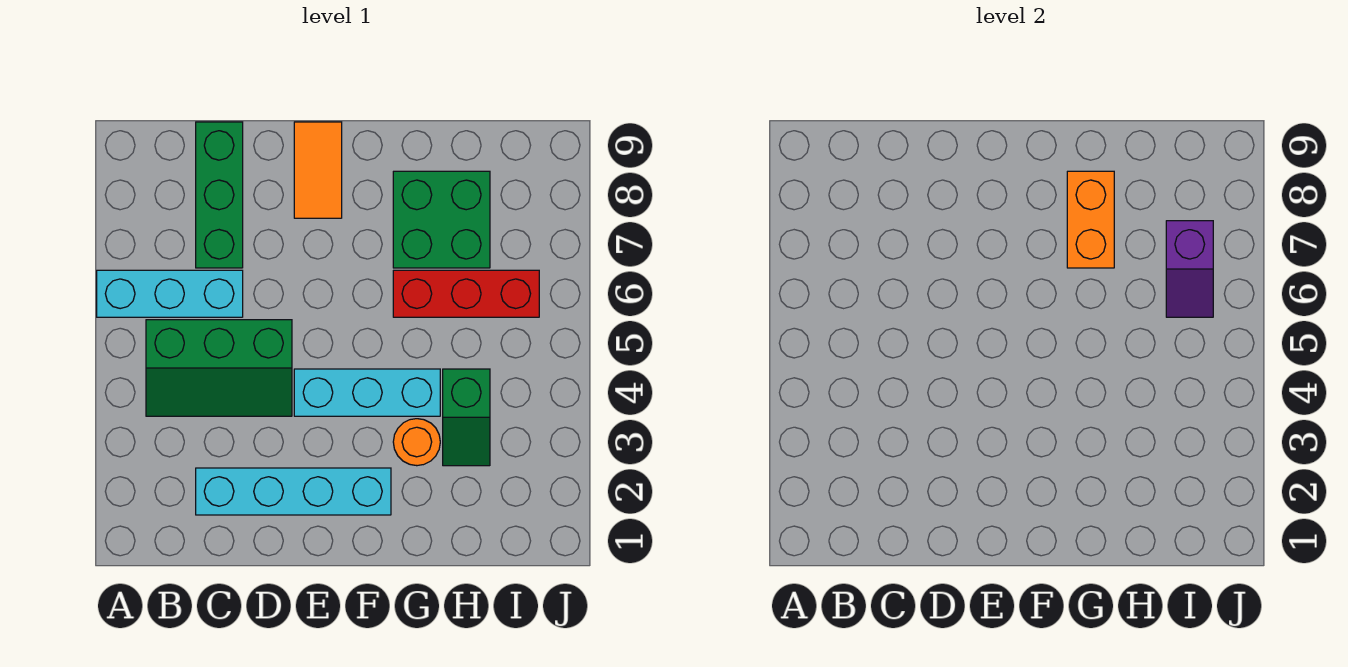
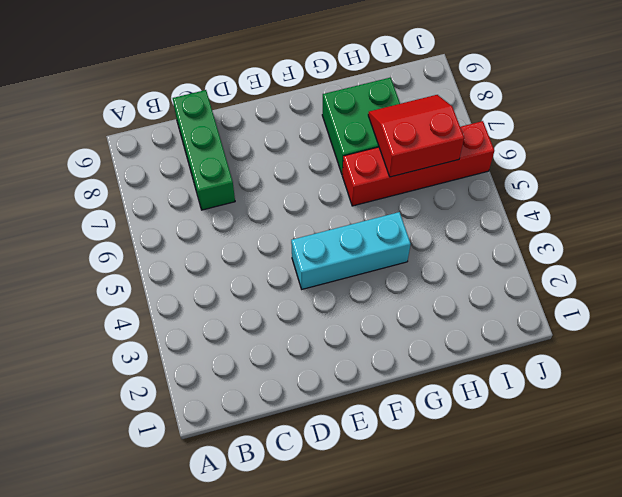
red 1x4 brick [342,121,494,206] -> red 1x3 brick [393,270,539,317]
red 2x2 slope [368,95,464,177] -> purple 1x2 slope [1166,221,1213,317]
none -> cyan 1x3 brick [97,270,243,317]
none -> green 2x3 slope [146,320,292,416]
none -> cyan 1x4 brick [196,468,391,515]

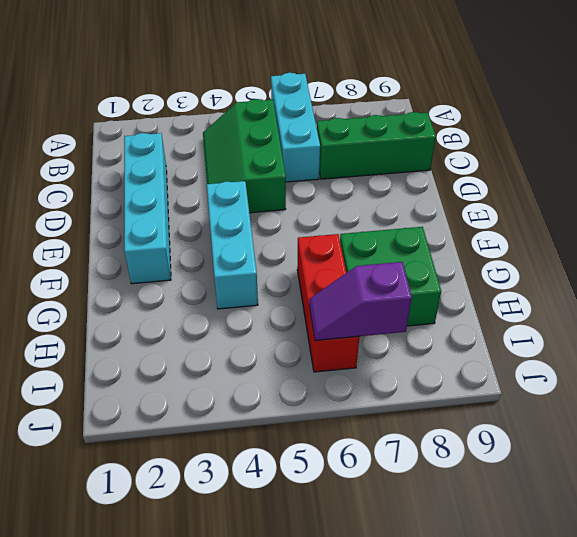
none -> orange 1x2 tile [294,122,342,218]
none -> orange 1x1 round brick [393,419,440,466]
none -> green 1x2 slope [443,369,490,466]

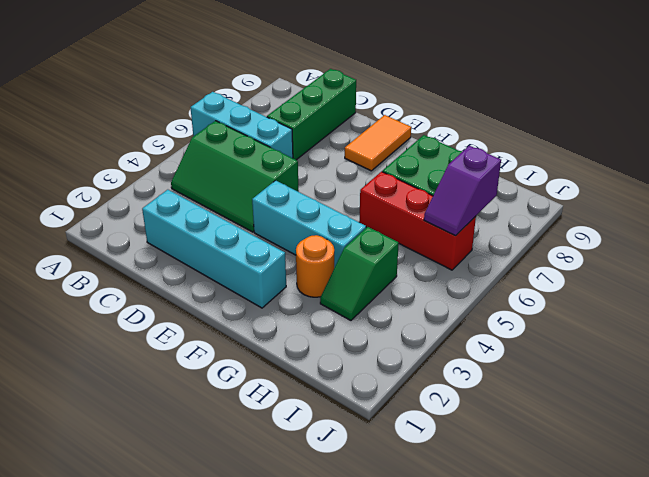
none -> orange 1x2 brick [1067,171,1114,268]

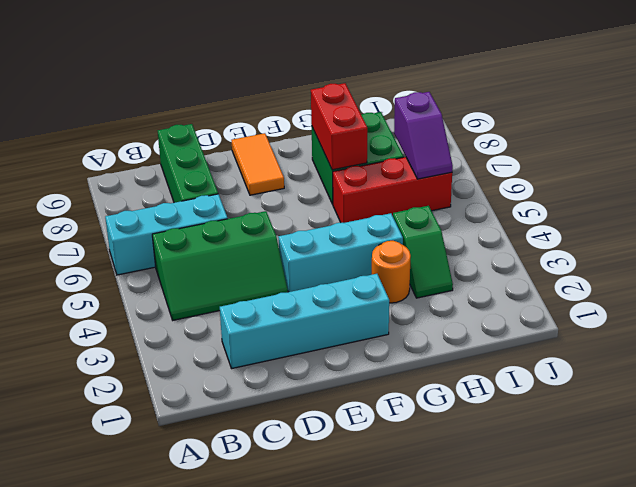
red 1x2 brick [311,83,367,170] -> orange 1x2 brick [1067,171,1114,268]

